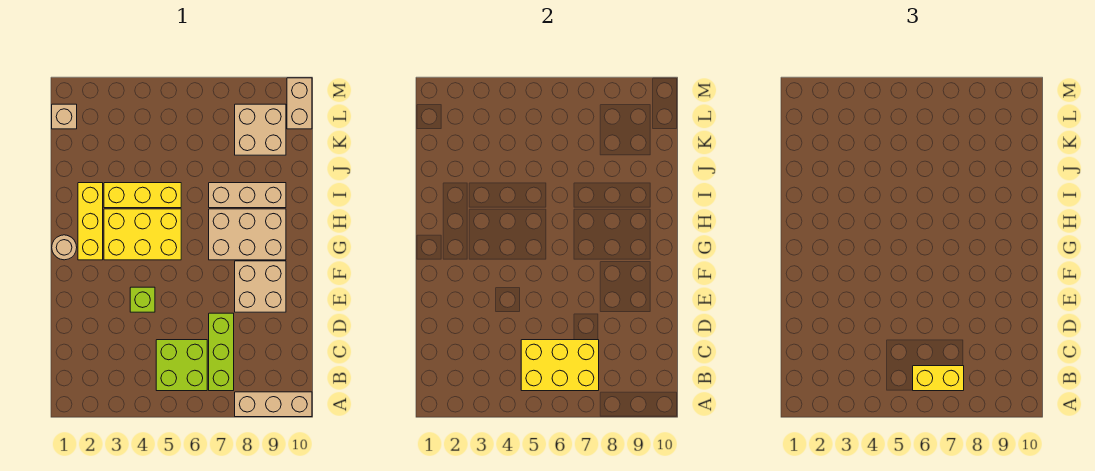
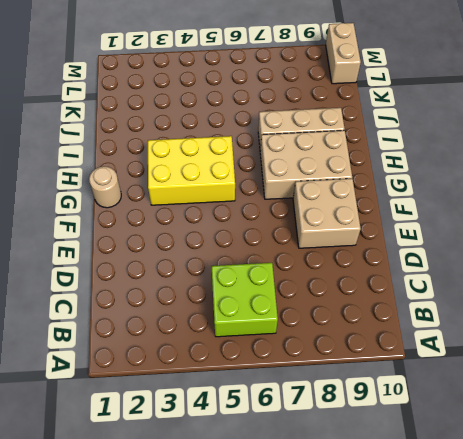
none -> tan 1x3 brick [235,392,312,417]
none -> lime 1x3 brick [209,313,234,391]
none -> lime 1x1 brick [130,287,155,312]

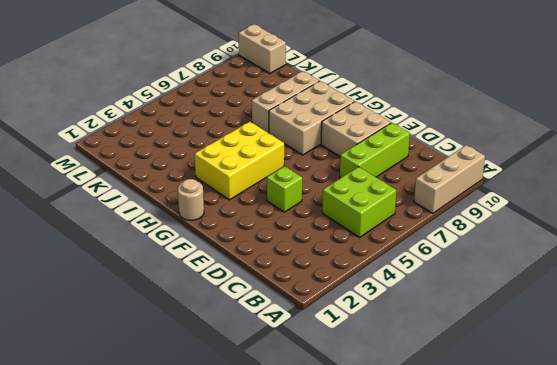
lime 1x3 brick [340,123,410,178] -> lime 1x3 brick turned to [209,313,234,391]
none -> yellow 1x3 brick [78,183,103,260]
none -> yellow 1x3 brick [104,183,181,208]
none -> tan 2x2 brick [235,104,286,155]

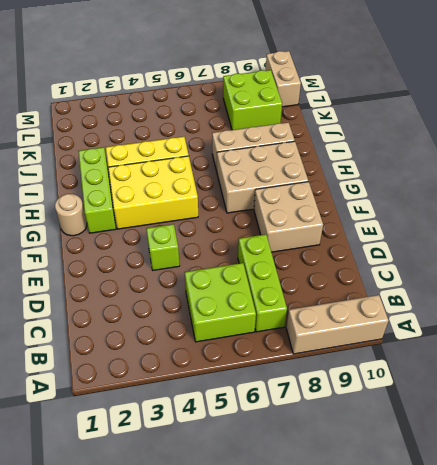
lime 1x3 brick [78,147,116,233] -> yellow 1x3 brick [78,183,103,260]
lime 2x2 brick [223,70,282,130] -> tan 2x2 brick [235,104,286,155]
none -> tan 1x1 brick [52,104,77,129]
none -> yellow 2x3 brick [521,340,599,391]
none -> yellow 1x2 brick [913,366,964,391]

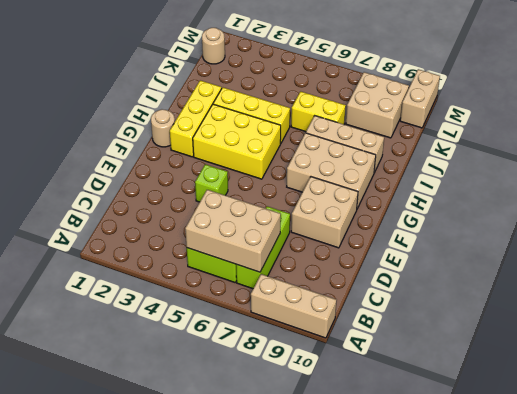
tan 2x3 brick [185,190,281,272] -> yellow 2x3 brick [521,340,599,391]
yellow 1x2 brick [291,91,346,132] -> yellow 1x2 brick moved to [913,366,964,391]
tan 1x1 round brick [202,28,225,64] -> tan 1x1 brick [52,104,77,129]

